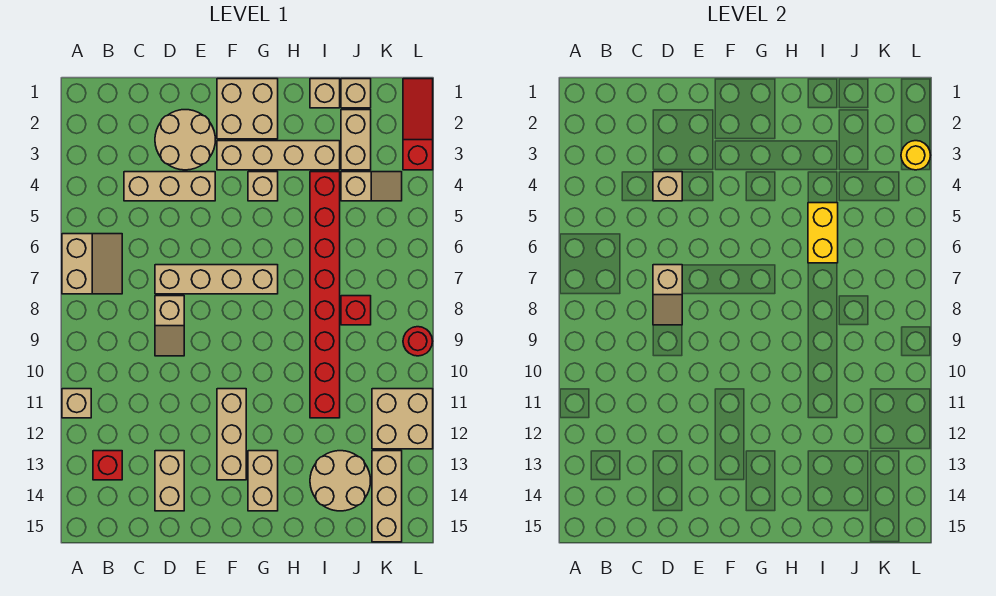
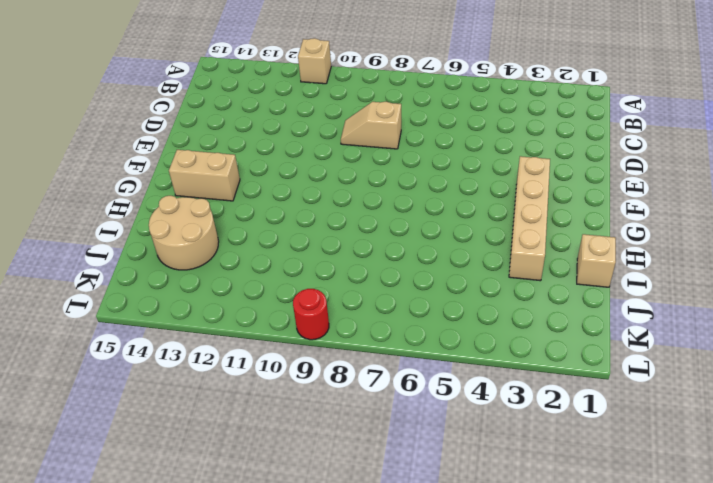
none -> tan 2x2 slope [62,234,122,294]
none -> red 1x1 brick [93,451,122,480]
none -> tan 1x3 brick [124,172,215,201]

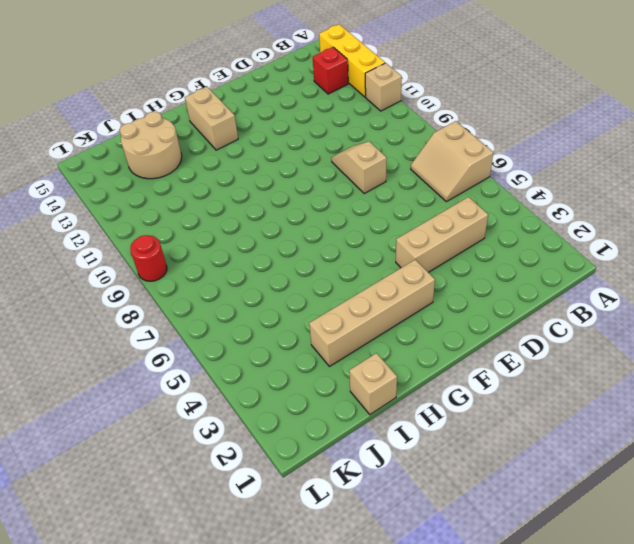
yellow 1x3 brick [319,24,385,97] -> none
none -> tan 2x2 round brick [155,110,215,170]
none -> tan 1x4 brick [155,265,278,294]
none -> tan 1x2 brick [155,451,184,511]

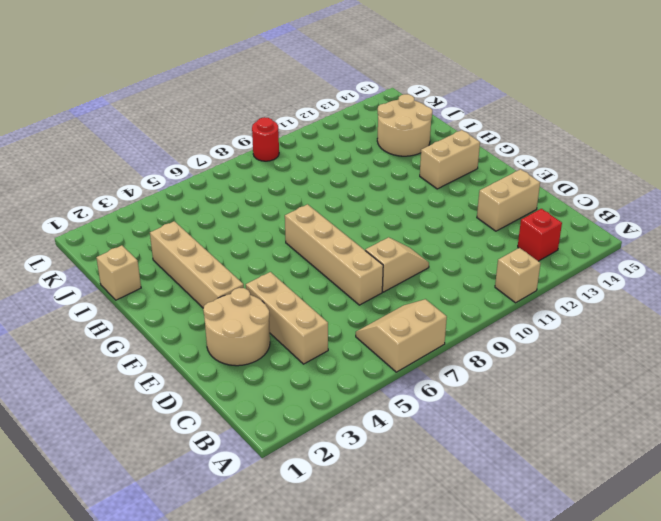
none -> tan 2x2 brick [217,79,278,139]
none -> tan 1x3 brick [217,389,246,480]
none -> tan 1x1 brick [248,172,278,201]

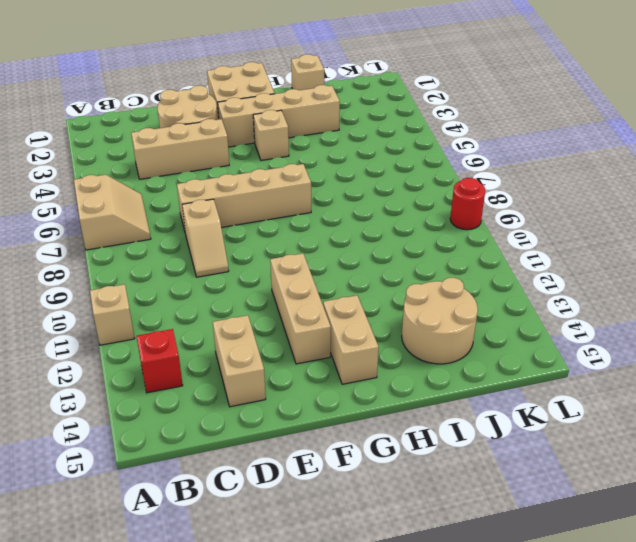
none -> red 1x8 brick [310,172,340,418]
none -> tan 1x1 brick [341,79,371,108]
none -> tan 1x2 brick [341,110,371,170]

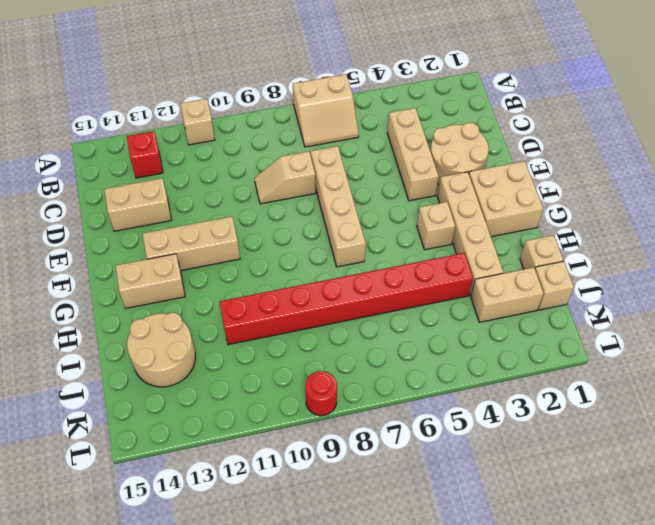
none -> tan 1x2 slope [341,172,402,201]
none -> red 1x1 brick [341,296,371,325]
none -> tan 2x2 brick [372,389,433,449]

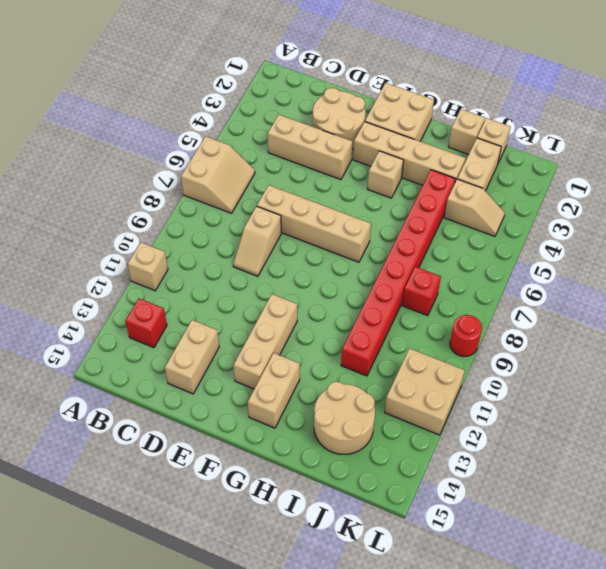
none -> tan 1x3 brick [372,451,402,542]
none -> red 1x3 slope [403,79,433,170]
none -> tan 1x1 brick [653,172,682,201]

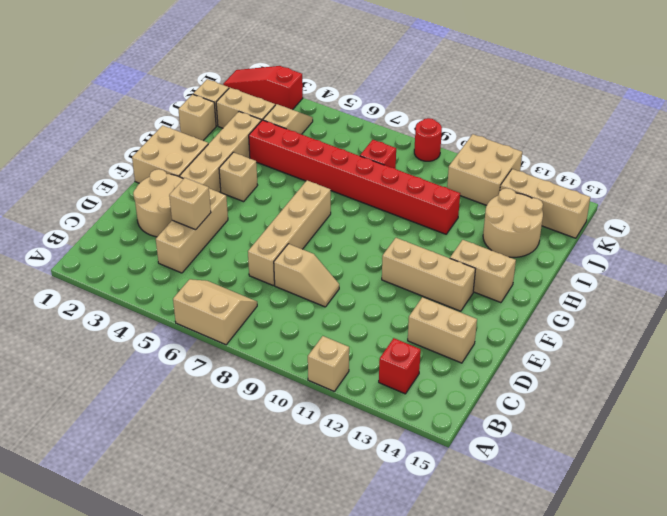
none -> tan 1x2 slope [653,265,682,325]
none -> yellow 1x2 brick [808,203,838,263]
none -> yellow 1x1 round brick [901,141,931,170]

